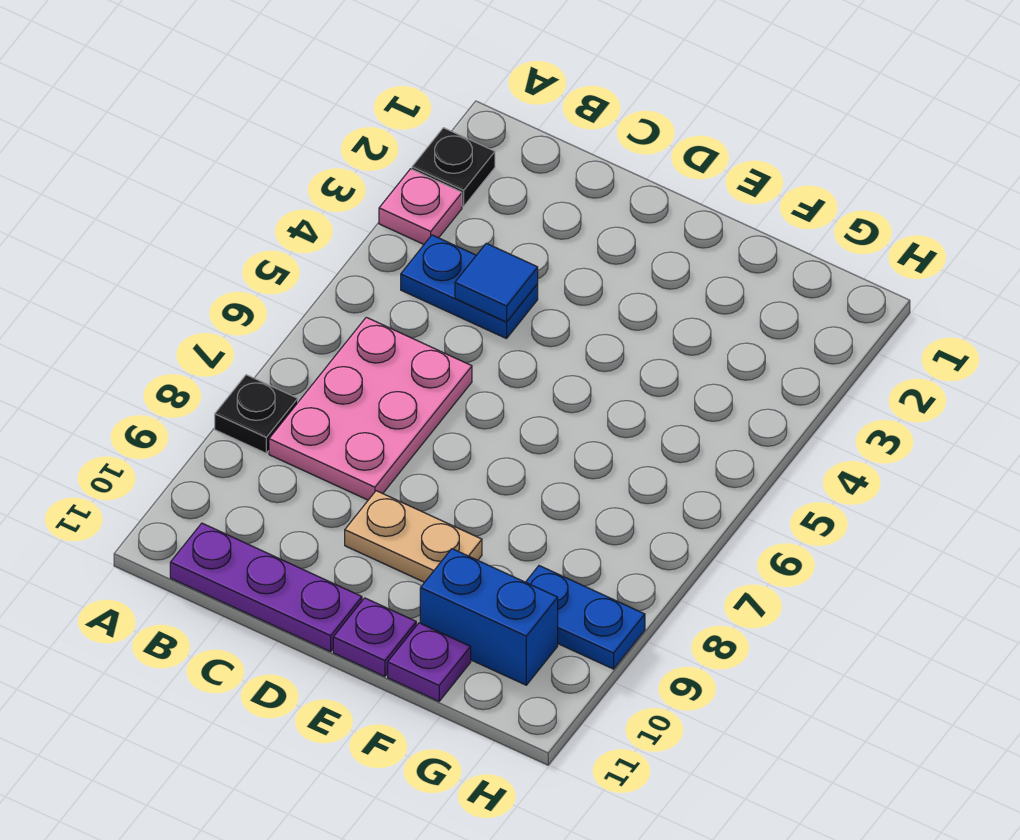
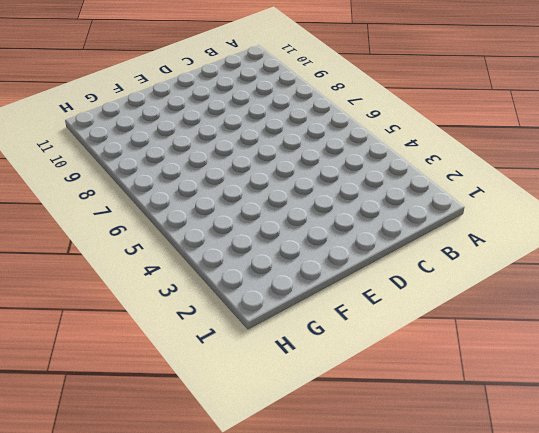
none -> black 1x1 plate [412,128,495,206]
none -> pink 1x1 plate [379,169,462,244]
none -> black 1x1 plate [215,375,298,453]

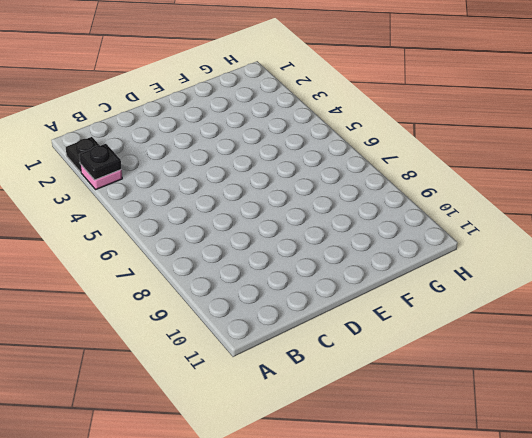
black 1x1 plate [79,144,121,180] -> black 1x1 plate moved to [215,375,298,453]
none -> blue 1x2 plate [401,235,538,339]
none -> pink 2x3 plate [269,317,472,500]
none -> purple 1x3 plate [170,523,362,652]

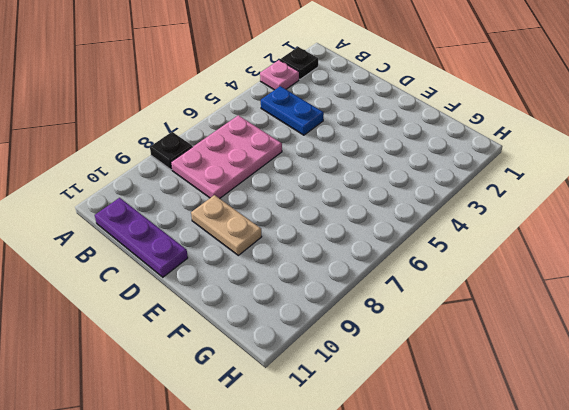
none -> purple 1x1 plate [333,598,416,677]
none -> blue 1x2 brick [420,549,558,685]
none -> purple 1x1 plate [388,623,471,701]

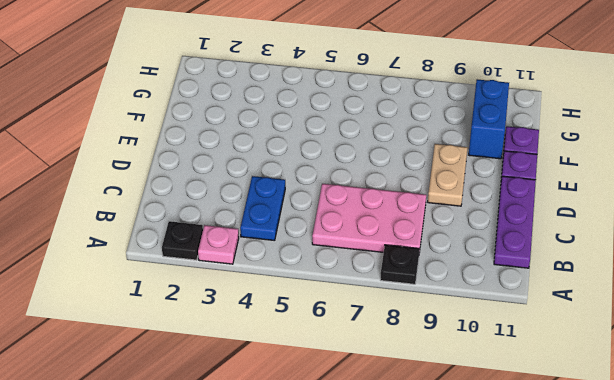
none -> blue 1x2 plate [526,566,645,669]
none -> blue 1x1 tile [455,243,538,322]

